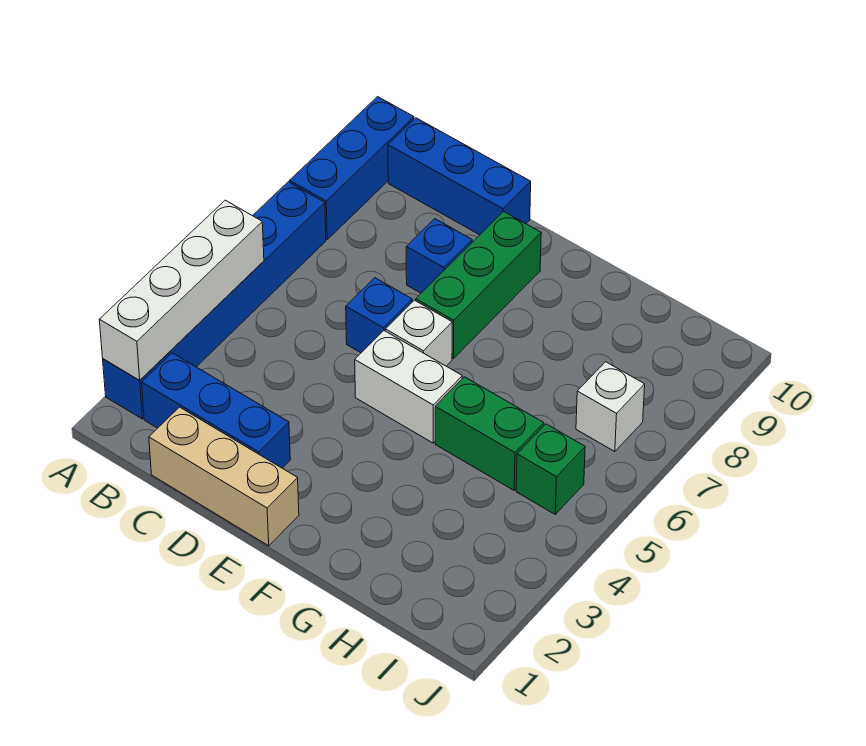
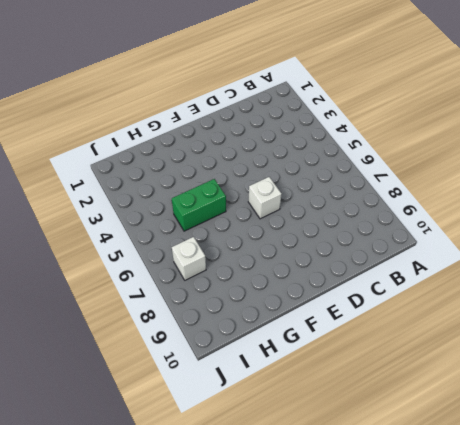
none -> blue 1x6 brick [103,182,326,419]
none -> blue 1x3 brick [290,97,414,239]
none -> blue 1x3 brick [142,353,290,468]

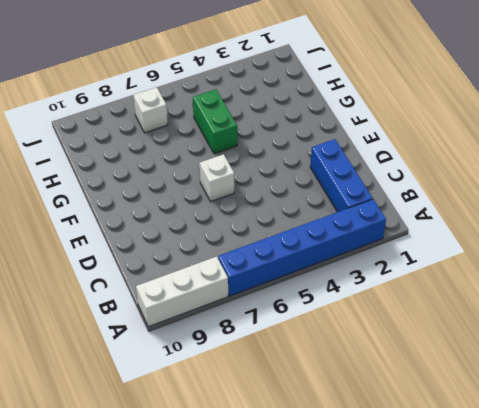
white 1x3 brick [136,256,228,327] -> blue 1x3 brick [290,97,414,239]
none -> blue 1x3 brick [388,118,531,235]
none -> tan 1x3 brick [149,407,299,546]
none -> blue 1x1 brick [346,278,412,353]

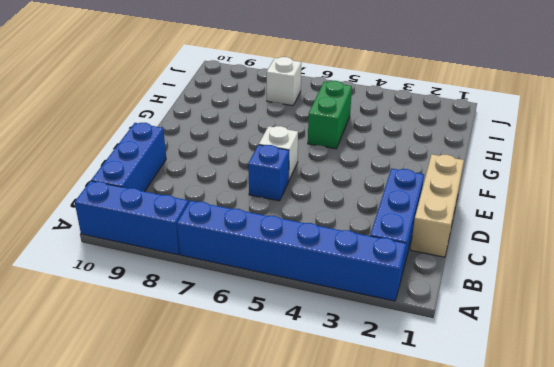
none -> blue 1x1 brick [406,219,472,293]
none -> white 1x2 brick [355,331,462,443]
none -> green 1x3 brick [416,212,541,359]

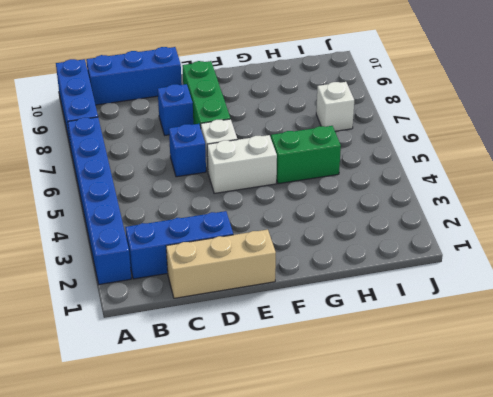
none -> green 1x1 brick [516,424,585,514]
none -> white 1x4 brick [99,200,264,380]

